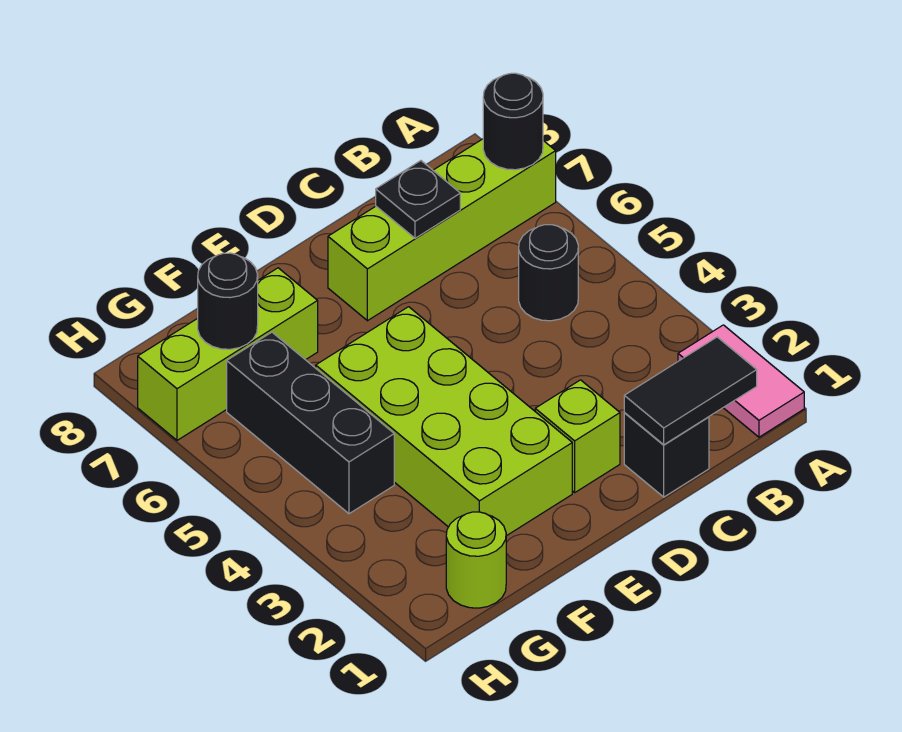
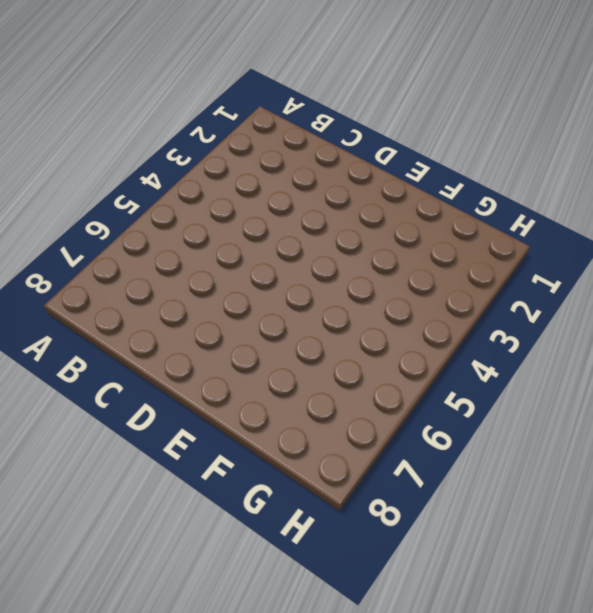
none -> pink 1x2 tile [678,325,804,437]
none -> lime 1x4 brick [328,139,556,321]
none -> black 1x1 round brick [519,225,578,321]

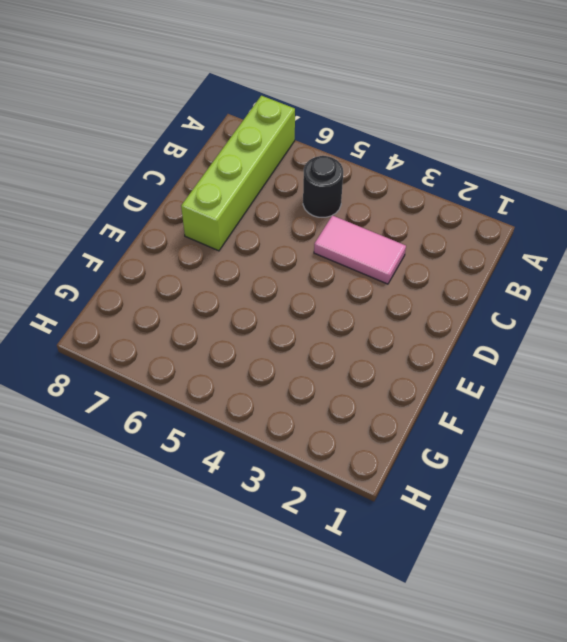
pink 1x2 tile [314,215,406,284] -> pink 1x2 tile moved to [678,325,804,437]
none -> black 1x1 brick [624,413,709,497]
none -> lime 1x1 brick [535,380,620,492]
none -> lime 2x4 brick [316,307,572,536]

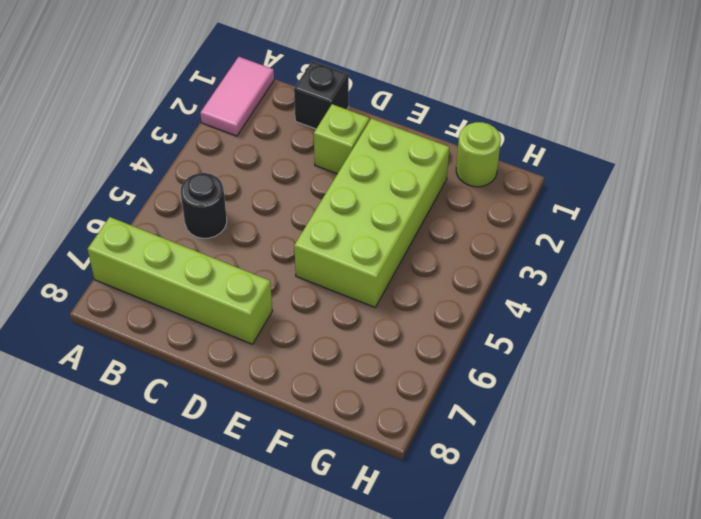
none -> lime 1x3 brick [138,268,318,440]
none -> black 1x3 brick [227,332,394,514]
none -> black 1x1 round brick [483,73,543,170]

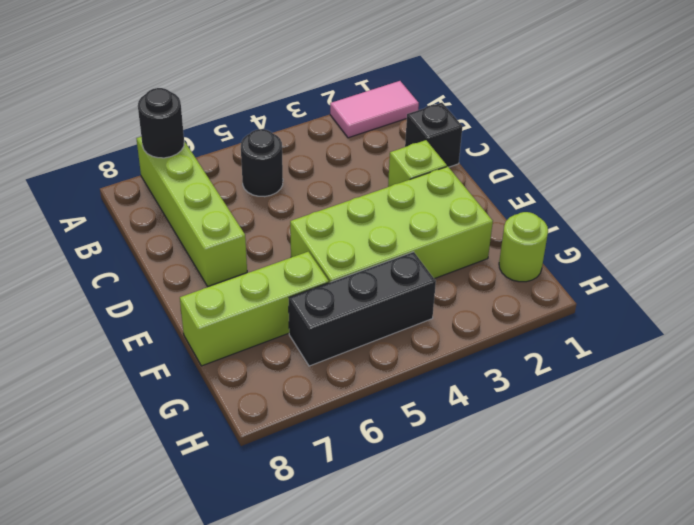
lime 1x3 brick [180,252,329,366] -> lime 1x3 brick turned to [138,268,318,440]
none -> black 1x2 tile [624,337,757,445]
none -> black 1x1 plate [376,161,460,238]
none -> black 1x1 round brick [198,253,258,349]

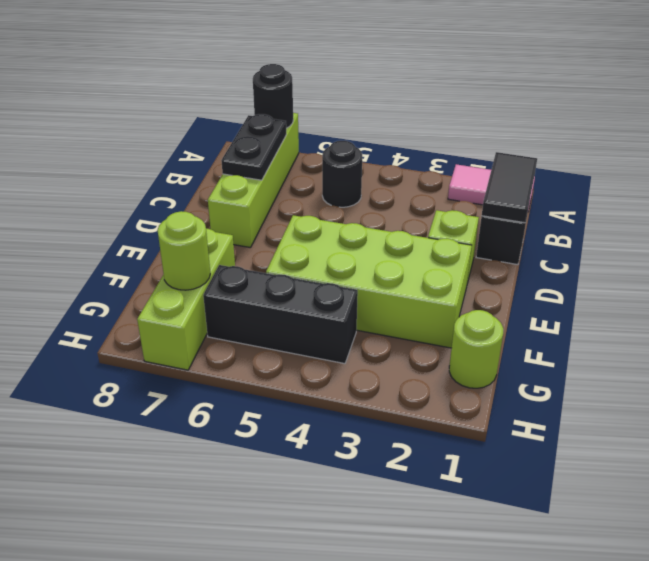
black 1x2 plate [221,114,286,180] -> black 1x1 plate [376,161,460,238]
lime 1x1 round brick [158,211,210,290] -> black 1x1 round brick [198,253,258,349]

